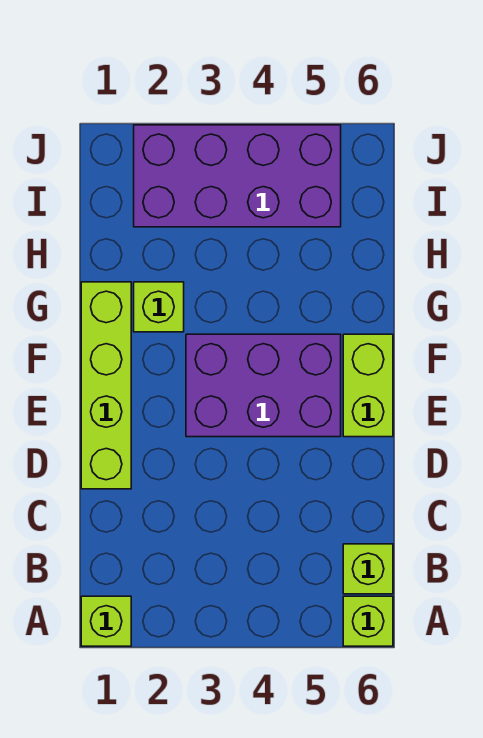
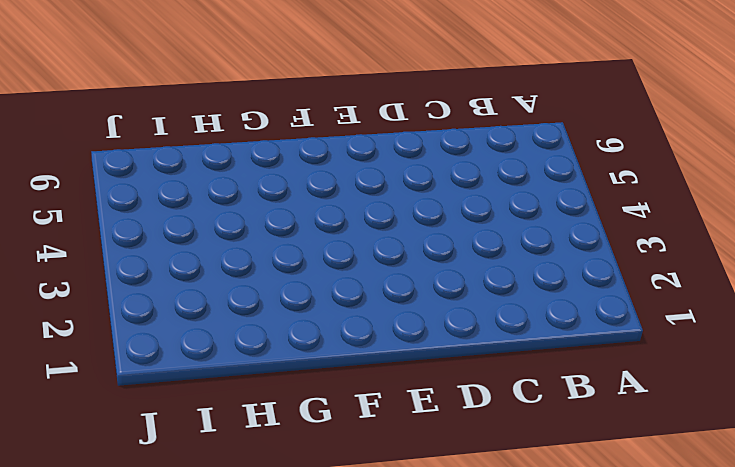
none -> lime 1x1 brick [81,596,131,646]
none -> lime 1x1 brick [343,596,393,646]

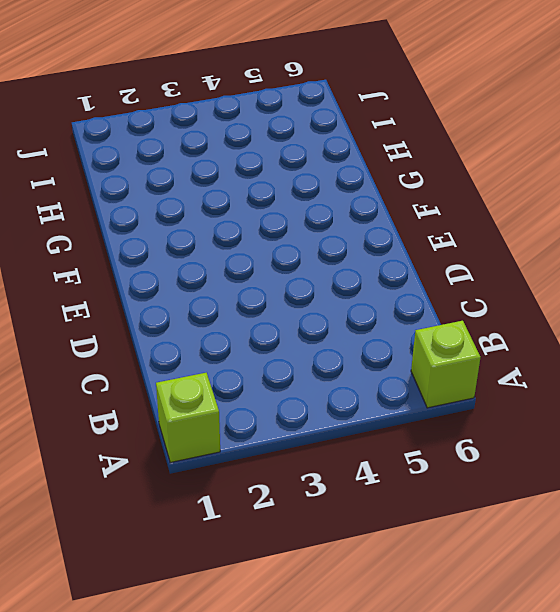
none -> lime 1x1 brick [343,544,393,594]
none -> lime 1x4 brick [81,282,131,489]

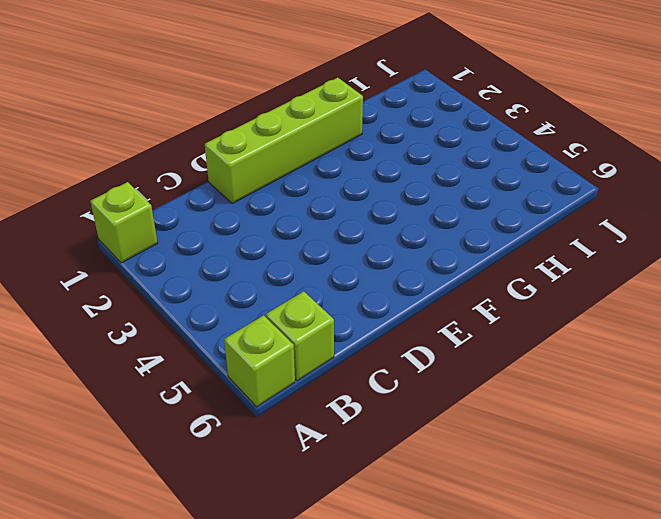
none -> purple 2x3 brick [186,334,341,437]
none -> lime 1x2 brick [343,334,393,437]

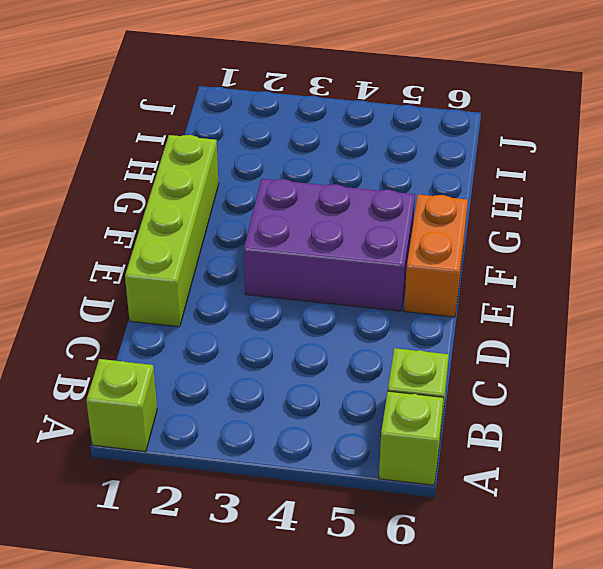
orange 1x2 brick [404,194,468,317] -> lime 1x2 brick [343,334,393,437]
none -> lime 1x1 brick [134,282,184,332]
none -> purple 2x4 brick [134,125,341,227]

